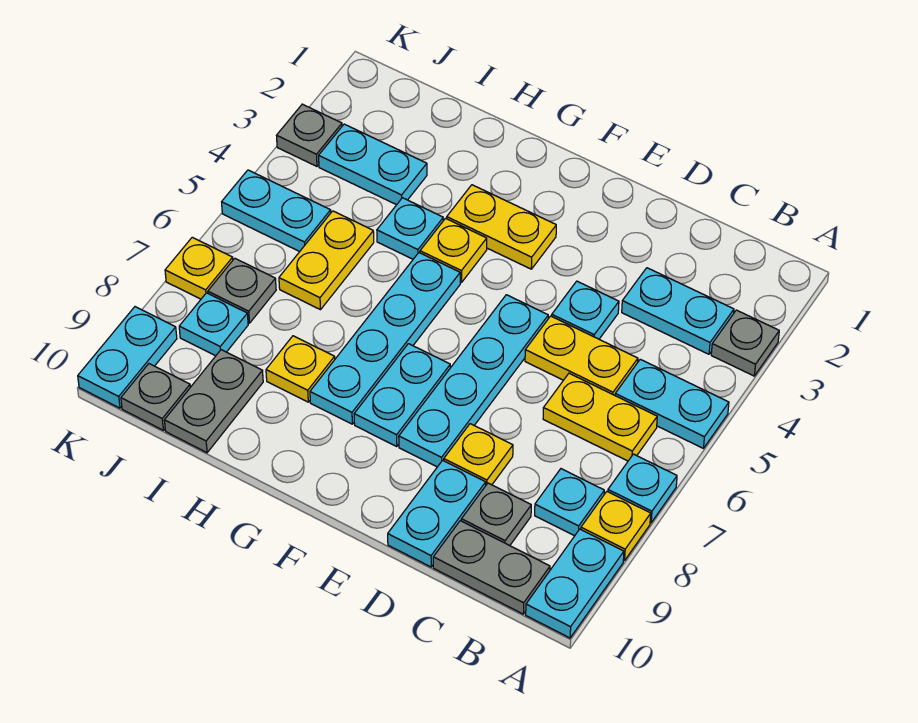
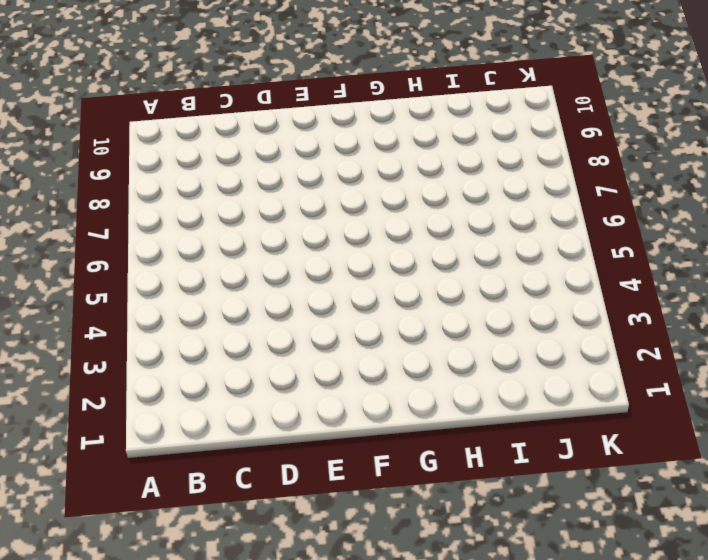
none -> grey 1x1 plate [711,310,779,376]
none -> cyan 1x2 plate [615,359,729,448]
none -> cyan 1x1 plate [608,454,677,523]
none -> yellow 1x1 plate [581,492,651,561]

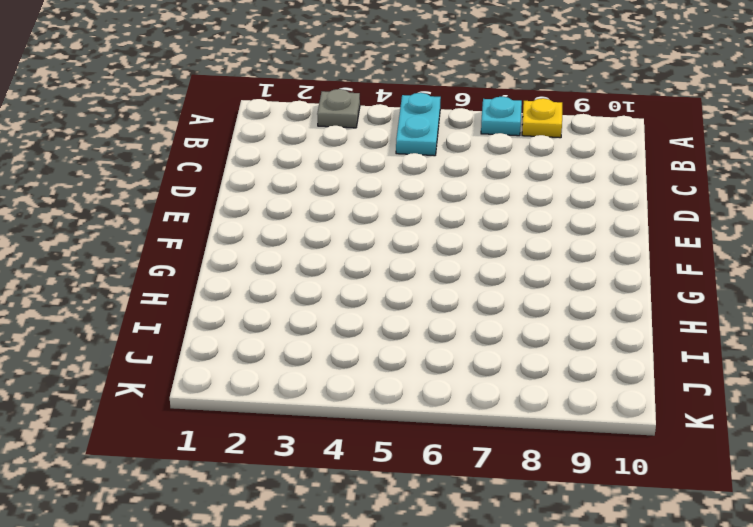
none -> cyan 1x2 plate [526,529,624,638]
none -> cyan 1x2 plate [622,268,734,354]
none -> yellow 1x2 plate [543,373,657,461]
none -> cyan 1x1 plate [535,469,604,536]

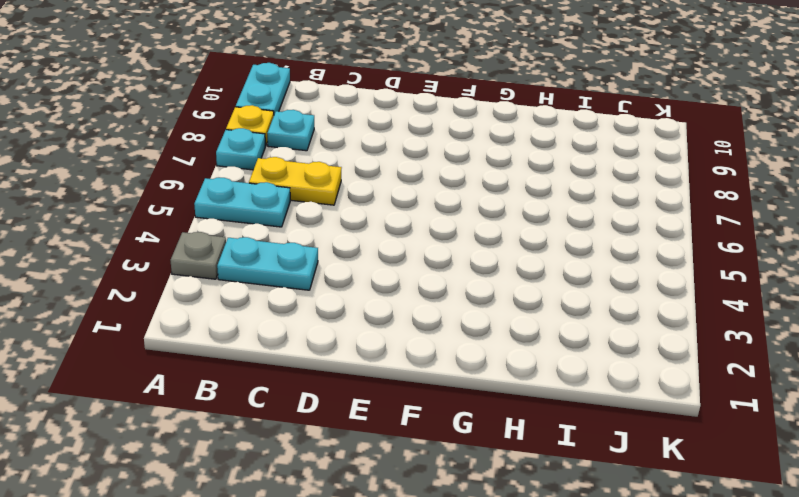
none -> grey 1x2 plate [433,521,550,614]
none -> yellow 1x2 plate [525,316,638,395]
none -> grey 1x1 plate [461,483,531,546]
none -> cyan 1x1 plate [552,281,619,339]

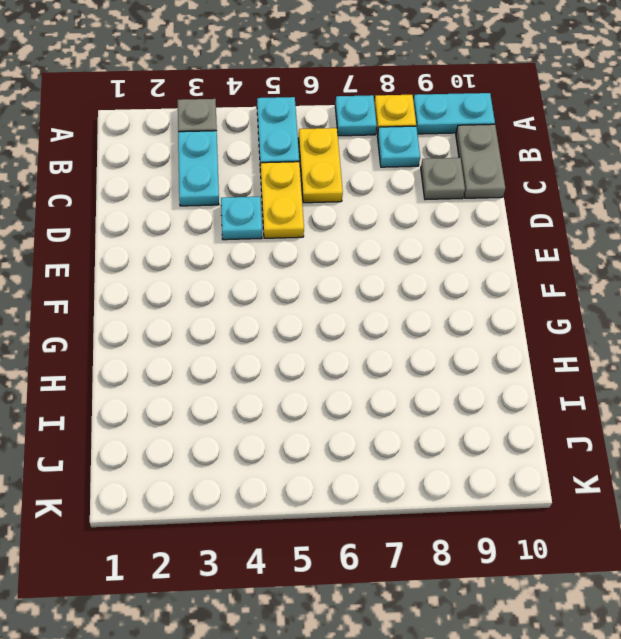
none -> yellow 1x1 plate [444,424,513,485]
none -> cyan 1x2 plate [388,460,486,567]
none -> cyan 1x4 plate [399,295,548,467]
none -> yellow 1x2 plate [447,185,556,269]

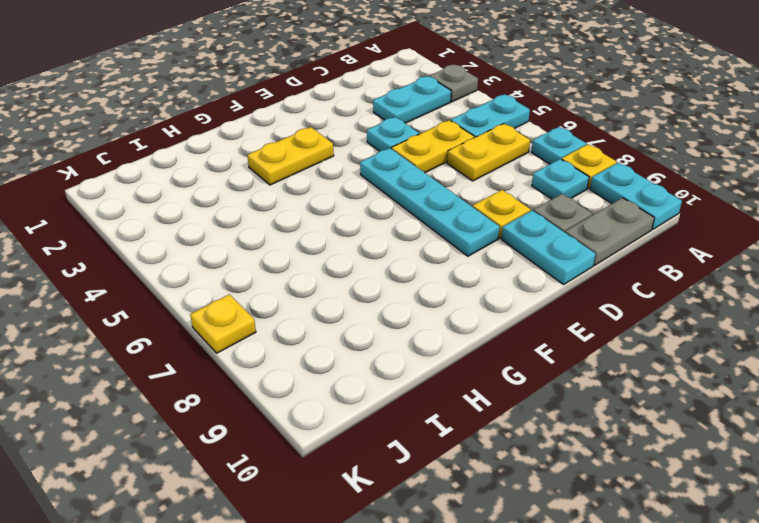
none -> cyan 1x2 plate [354,344,450,447]
none -> yellow 1x1 plate [420,218,487,283]
none -> cyan 1x4 plate [310,253,460,424]
none -> cyan 1x1 plate [377,198,443,259]

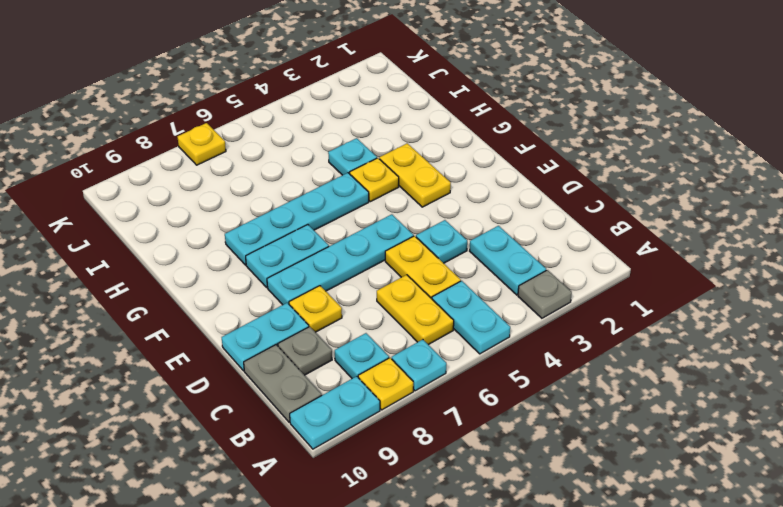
none -> yellow 1x1 plate [266,336,335,402]
none -> cyan 1x2 plate [319,124,427,205]
none -> yellow 1x2 plate [279,211,374,310]
none -> grey 1x2 plate [164,350,263,453]

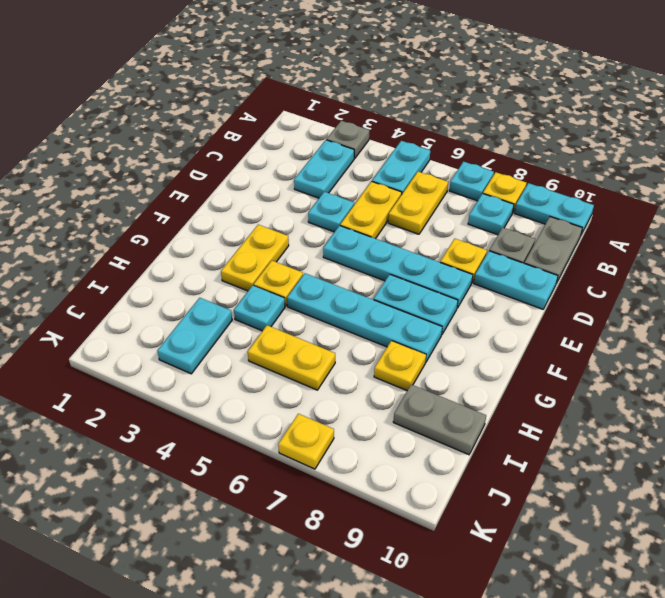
none -> cyan 1x2 plate [222,170,331,252]
none -> grey 1x1 plate [208,258,276,323]
none -> cyan 1x1 plate [179,293,248,356]
none -> grey 1x1 plate [121,364,190,430]

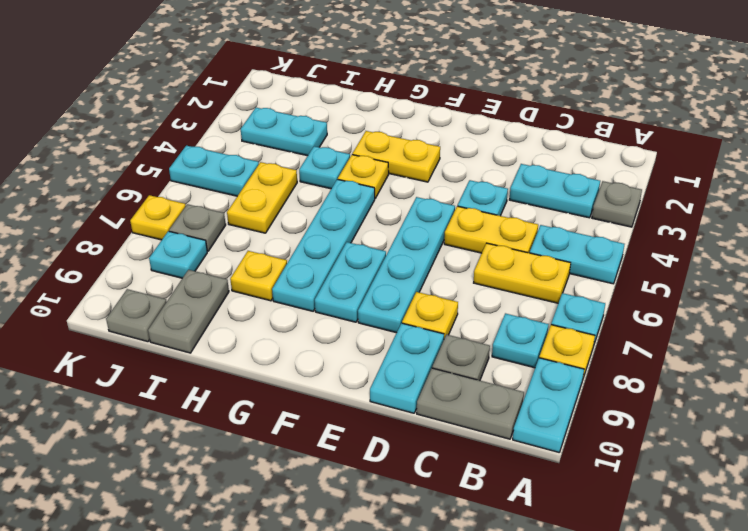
none -> grey 1x1 plate [277,104,342,166]
none -> cyan 1x2 plate [78,307,177,408]

